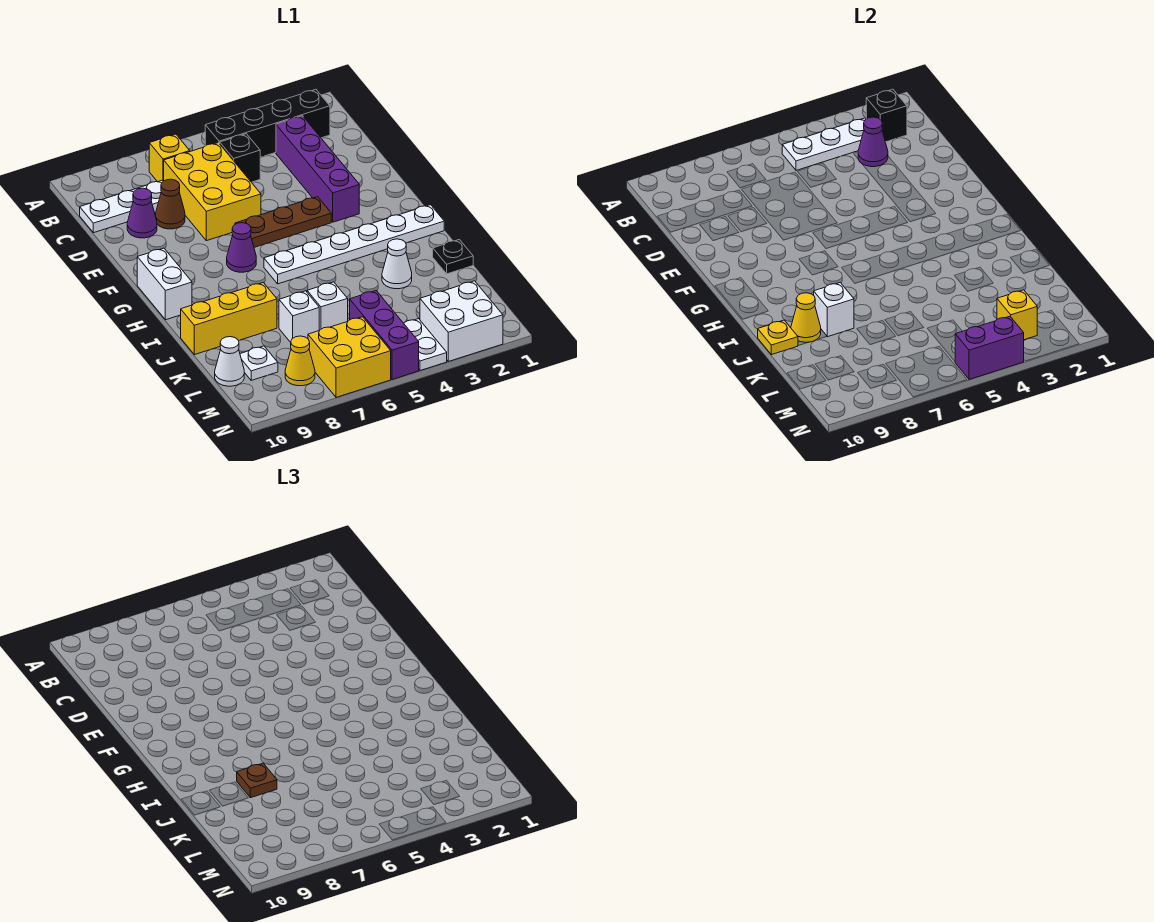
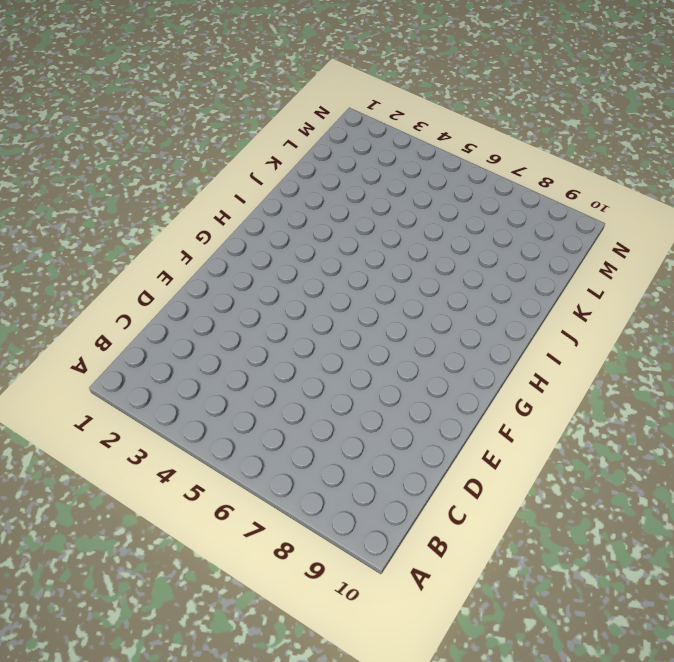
none -> black 1x4 brick [205,89,330,157]
none -> yellow 1x1 brick [149,134,190,182]
none -> purple 1x4 brick [276,116,359,222]
none -> black 1x1 brick [220,134,260,182]

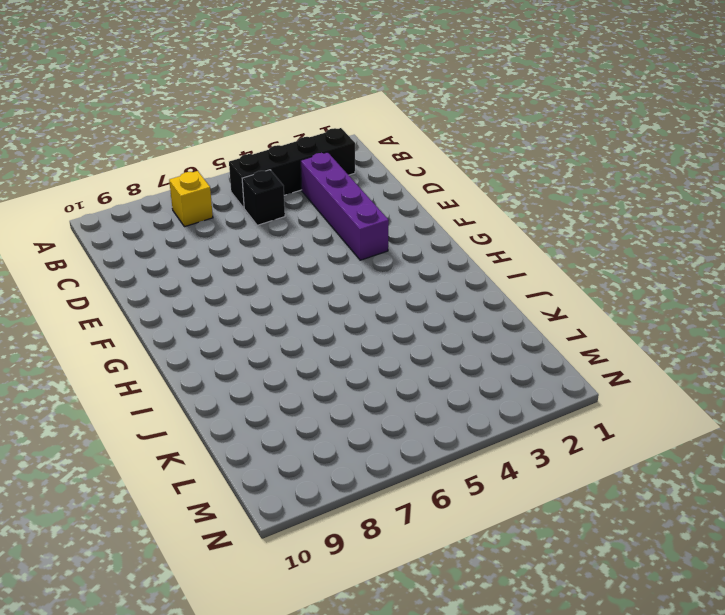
none -> yellow 2x3 brick [164,143,261,241]
none -> white 1x3 plate [80,180,163,233]
none -> brown 1x1 cone [156,179,185,229]
none -> purple 1x1 cone [127,188,157,238]

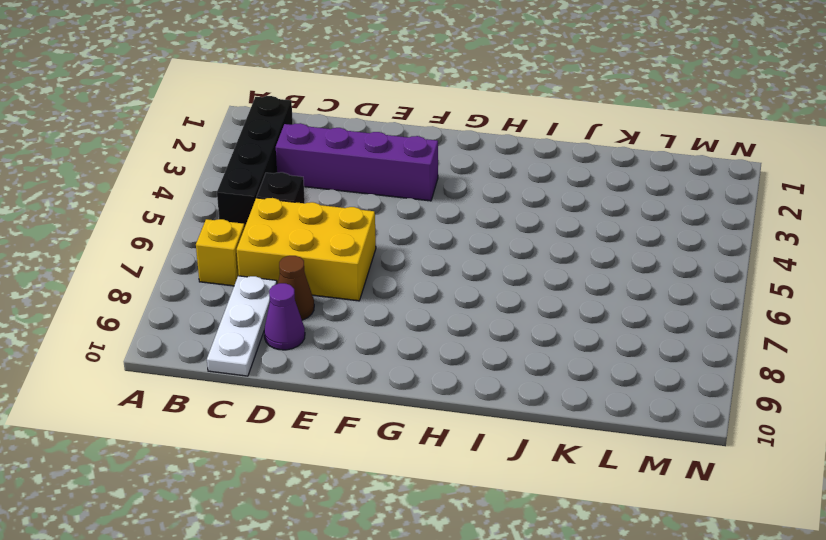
none -> brown 1x3 plate [235,197,331,247]
none -> purple 1x1 cone [227,223,256,272]
none -> white 1x2 brick [137,248,192,320]
none -> white 1x6 plate [264,205,444,284]

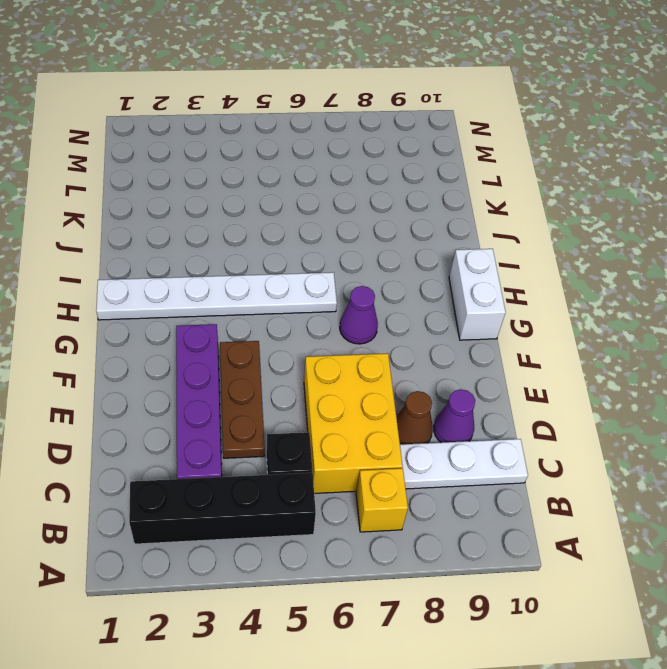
brown 1x3 plate [220,341,265,458] -> brown 1x3 plate turned to [235,197,331,247]
none -> black 1x1 plate [433,240,473,274]
none -> white 1x1 cone [382,239,412,289]
none -> yellow 1x3 brick [181,283,277,355]
none -> white 1x1 brick [307,282,348,331]

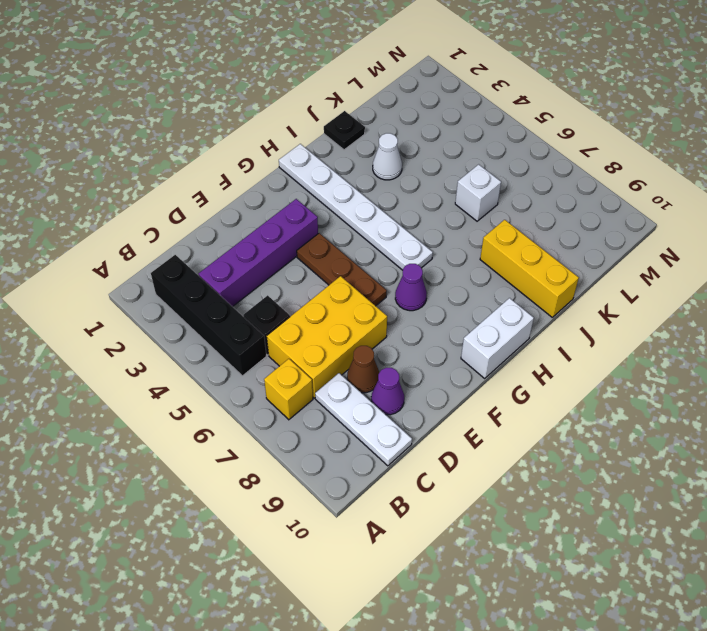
none -> white 1x1 brick [279,291,319,342]
none -> purple 1x3 brick [350,291,419,379]
none -> white 1x1 plate [240,346,278,380]
none -> white 1x1 cone [215,337,244,386]

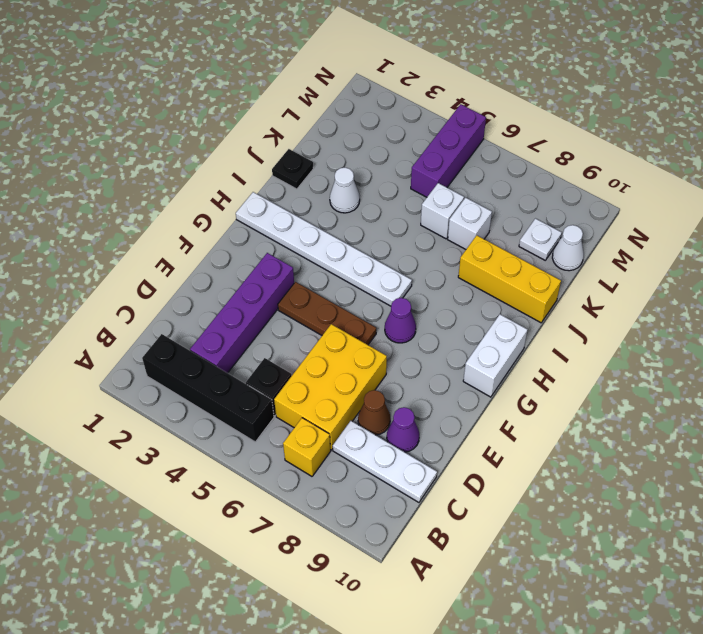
none -> white 2x2 brick [420,281,503,361]
none -> white 1x2 plate [404,319,447,371]
none -> yellow 2x2 brick [308,317,391,397]
none -> yellow 1x1 cone [285,336,315,386]

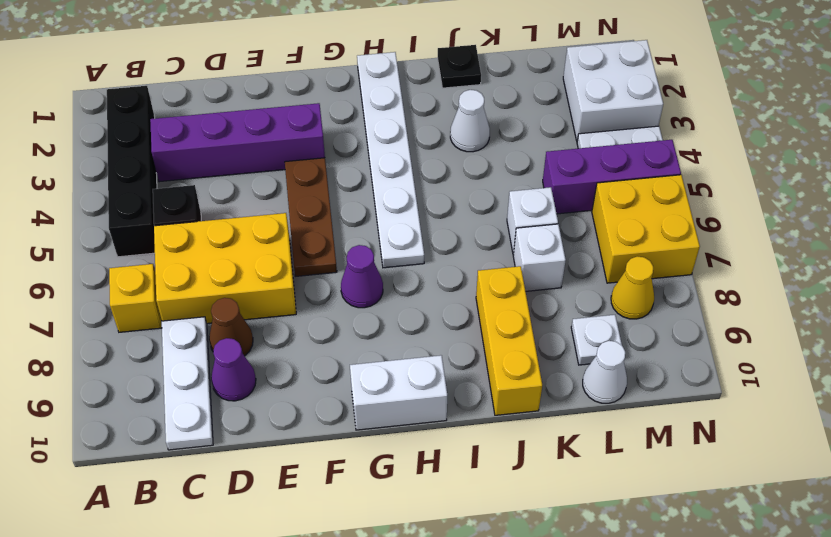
none -> black 1x1 brick [866,89,907,142]
none -> white 1x3 plate [782,118,866,170]
none -> purple 1x1 cone [858,117,888,167]
none -> white 1x1 brick [814,283,854,337]

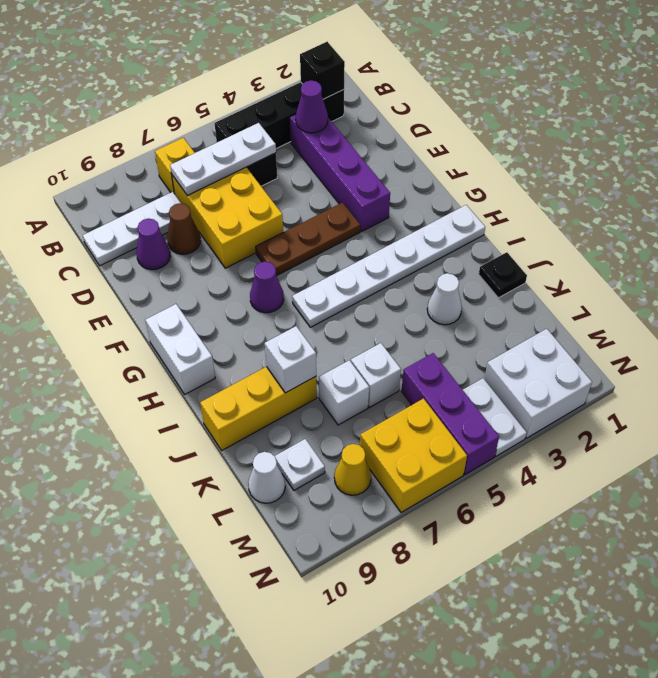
white 1x3 plate [170,123,276,196] -> white 1x3 plate moved to [782,118,866,170]
none -> yellow 1x1 cone [791,293,821,343]
none -> yellow 1x1 plate [758,320,798,355]
none -> yellow 1x1 brick [997,290,1037,340]
none -> purple 1x2 brick [955,316,1024,379]

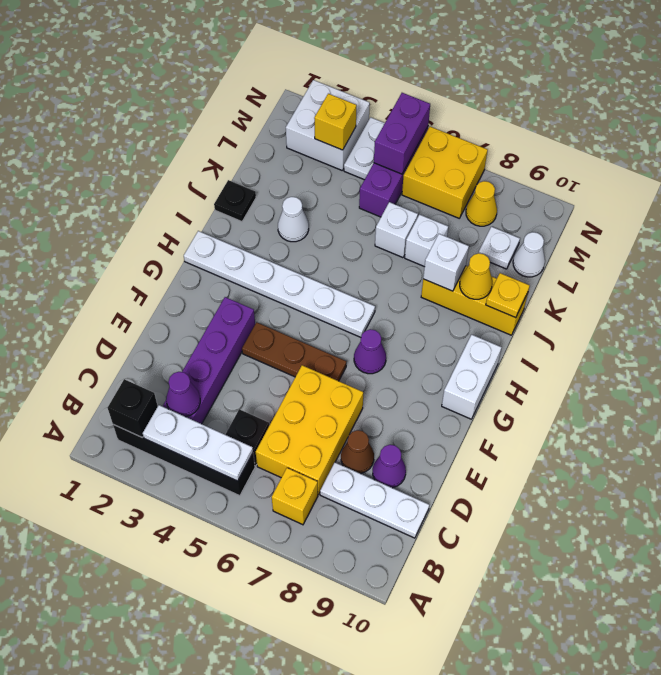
purple 1x2 brick [374,93,430,174] -> purple 1x2 brick turned to [955,316,1024,379]
none -> brown 1x1 plate [237,763,277,798]

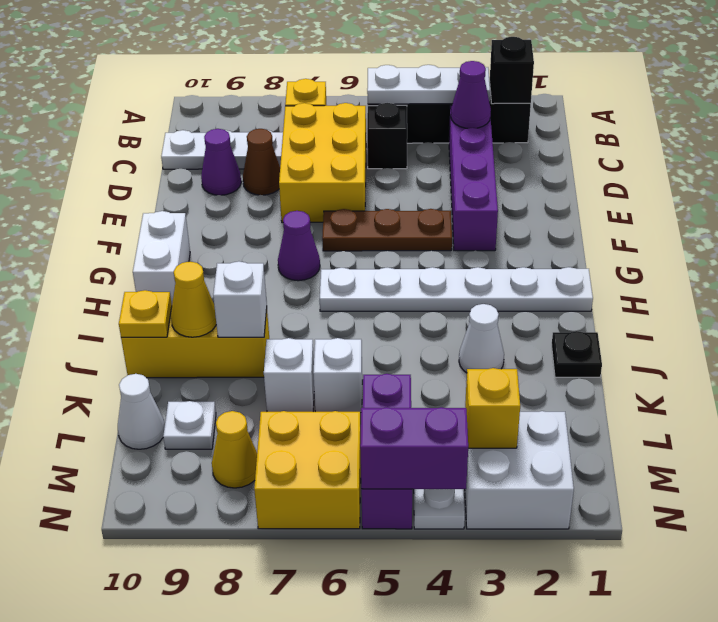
none -> brown 1x1 plate [237,763,277,798]

